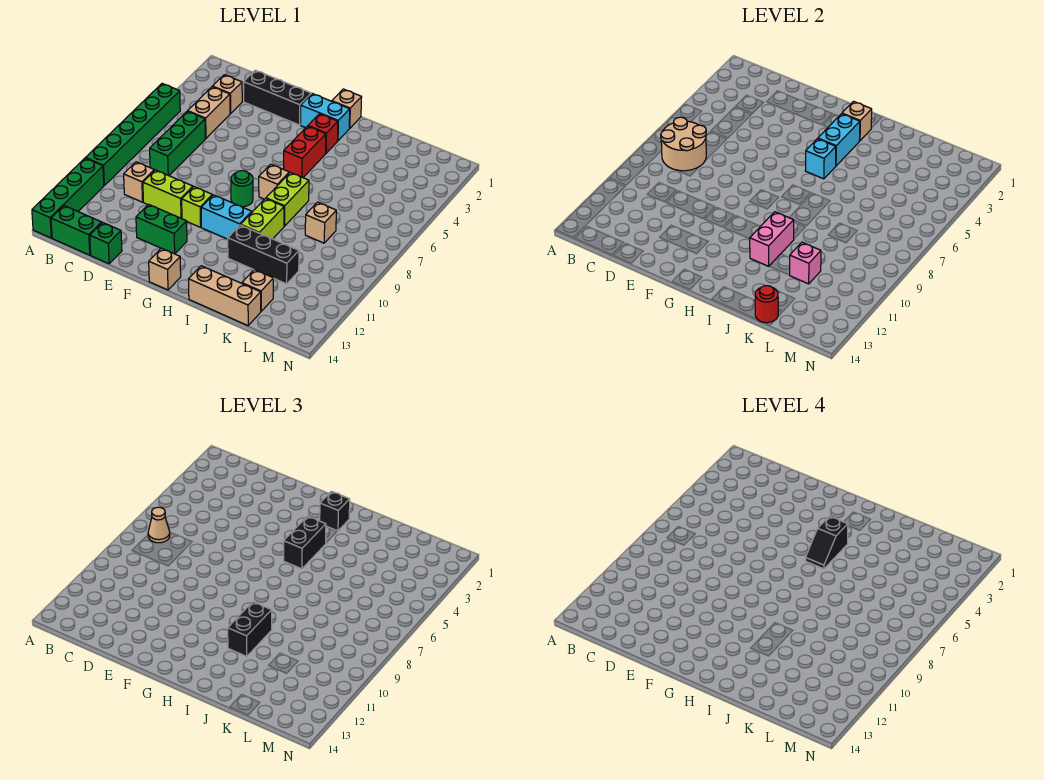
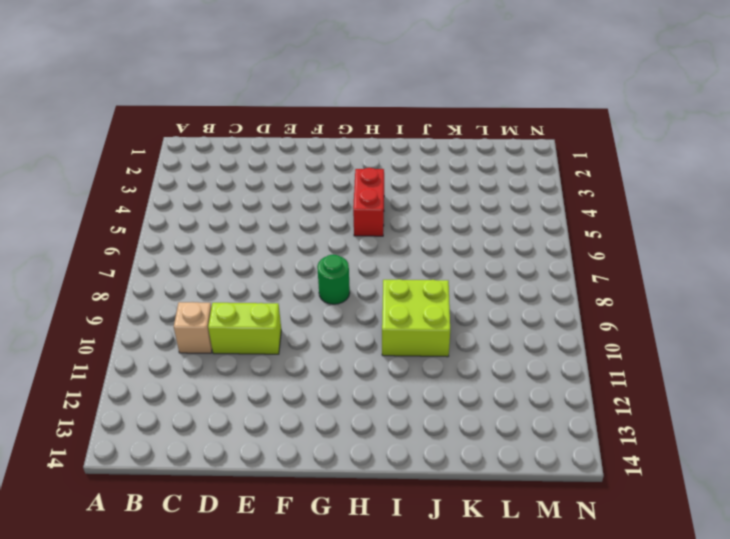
lime 2x2 brick [382,279,450,357] -> lime 1x2 brick [241,199,284,239]
none -> green 1x6 brick [86,84,180,185]
none -> green 1x4 brick [32,158,104,238]
none -> green 1x2 brick [51,206,102,255]
none -> tan 1x1 brick [213,75,242,114]

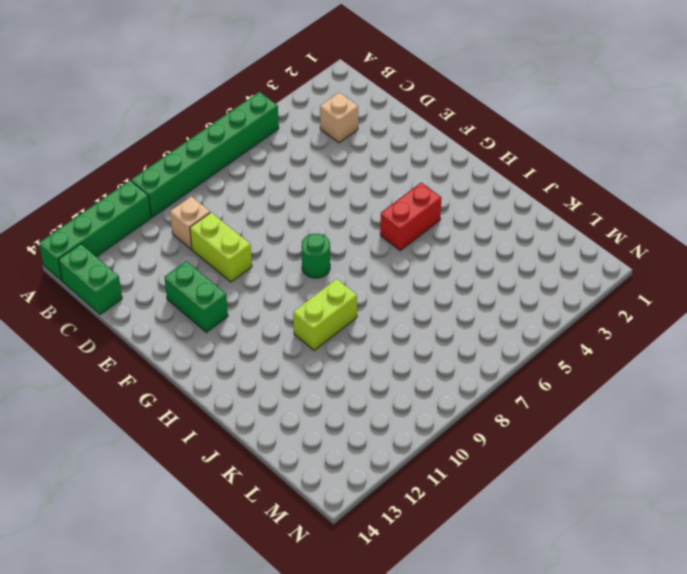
none -> tan 1x2 brick [188,87,230,138]
none -> green 1x3 brick [150,111,205,176]
none -> black 1x3 brick [244,70,311,125]
none -> green 1x1 brick [90,222,122,264]

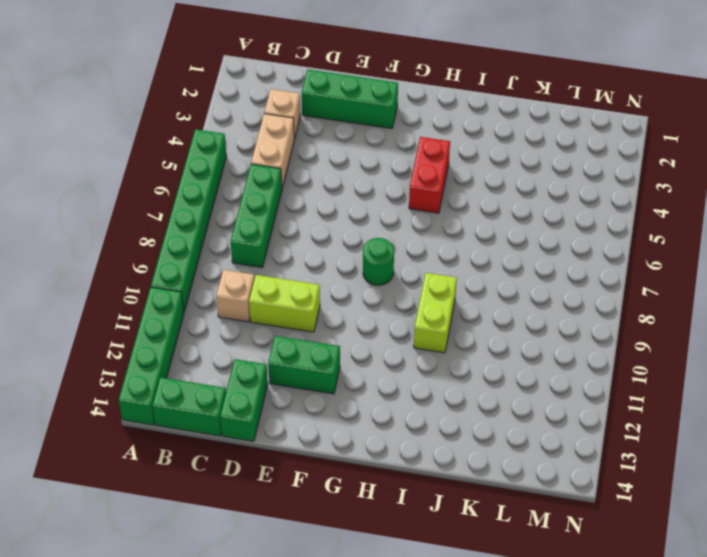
green 1x3 brick [302,70,398,128] -> black 1x3 brick [244,70,311,125]
green 1x2 brick [220,359,268,441] -> green 1x1 brick [90,222,122,264]
none -> lime 1x1 brick [182,187,212,227]
none -> cyan 1x2 brick [301,94,350,141]
none -> cyan 1x2 brick [201,195,252,239]
none -> tan 1x1 brick [149,248,181,290]

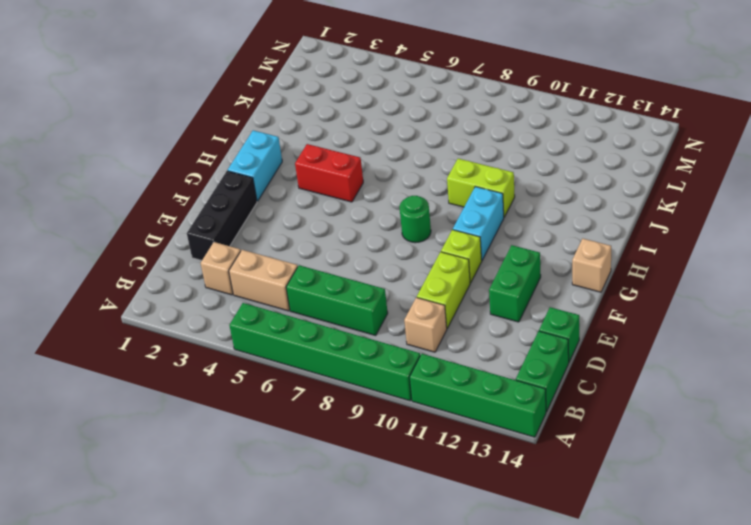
none -> tan 1x1 brick [332,89,362,128]
none -> red 1x1 brick [308,114,338,153]
none -> tan 1x1 brick [259,164,289,199]
none -> lime 1x2 brick [266,172,309,226]

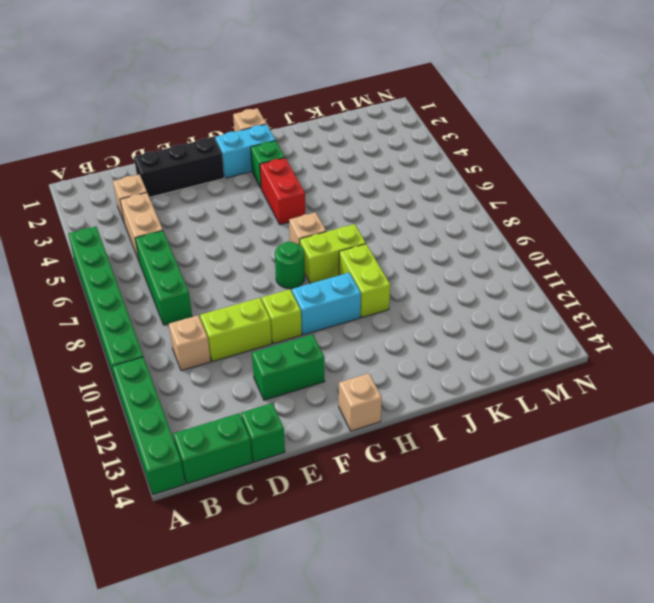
green 1x1 brick [251,141,285,188] -> red 1x1 brick [308,114,338,153]
lime 1x2 brick [300,224,366,284] -> lime 1x2 brick turned to [266,172,309,226]
none -> black 1x3 brick [228,225,299,284]
none -> tan 1x3 brick [189,266,261,326]
none -> tan 1x1 brick [305,202,336,243]
none -> tan 1x1 brick [242,270,273,311]

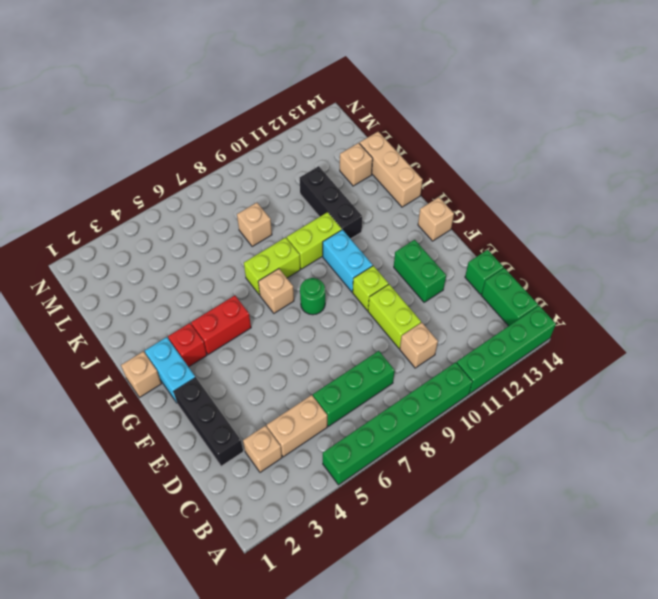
none -> tan 2x2 round brick [661,117,706,171]
none -> tan 1x1 brick [842,101,872,141]
none -> cyan 1x2 brick [818,114,860,166]
none -> cyan 1x1 brick [805,139,836,179]

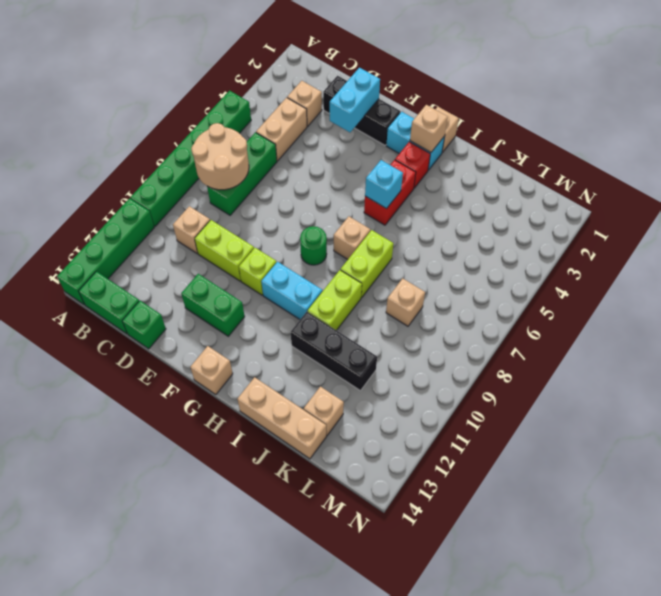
cyan 1x2 brick [330,68,380,132] -> cyan 1x2 brick moved to [818,114,860,166]
none -> pink 1x2 brick [750,212,794,266]
none -> pink 1x1 brick [790,242,821,284]
none -> red 1x1 round brick [755,286,778,323]
none -> tan 1x1 cone [148,507,170,543]

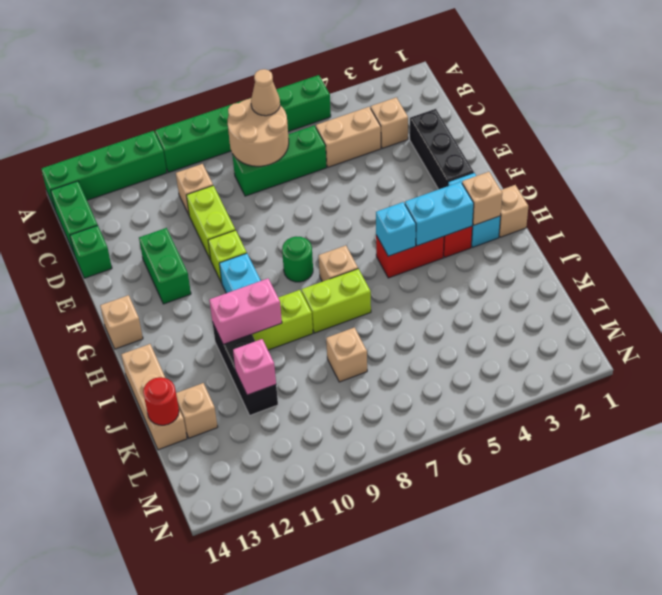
none -> black 1x1 brick [320,491,350,531]
none -> black 1x2 brick [283,516,326,569]
none -> black 1x2 brick [228,602,272,656]
none -> black 1x2 slope [805,516,848,569]

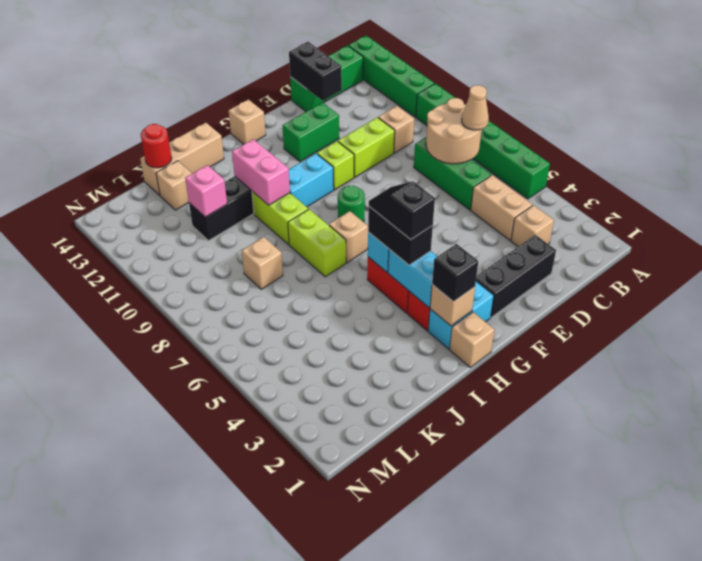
black 1x2 brick [289,42,342,101] -> black 1x2 brick moved to [228,602,272,656]

